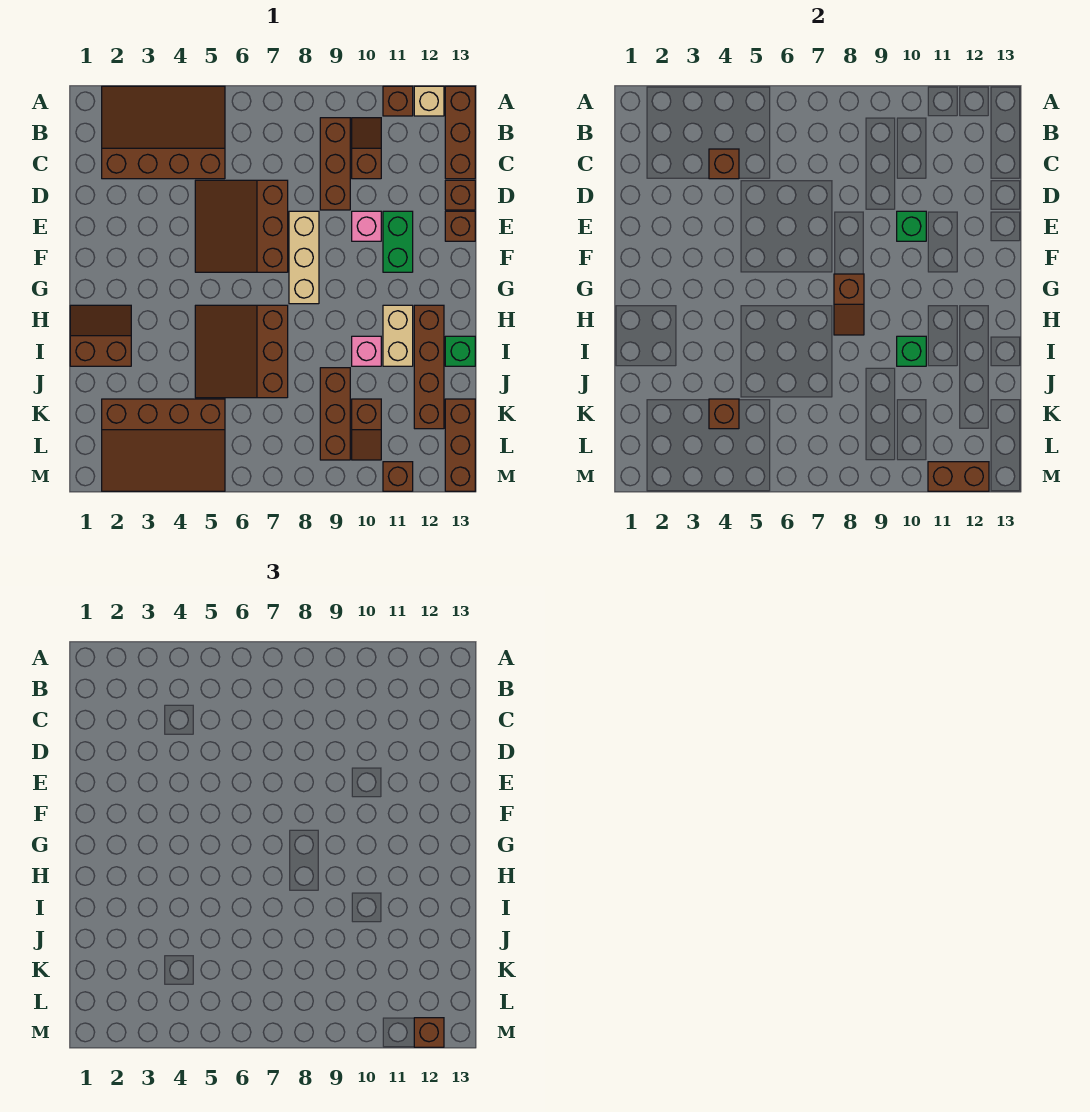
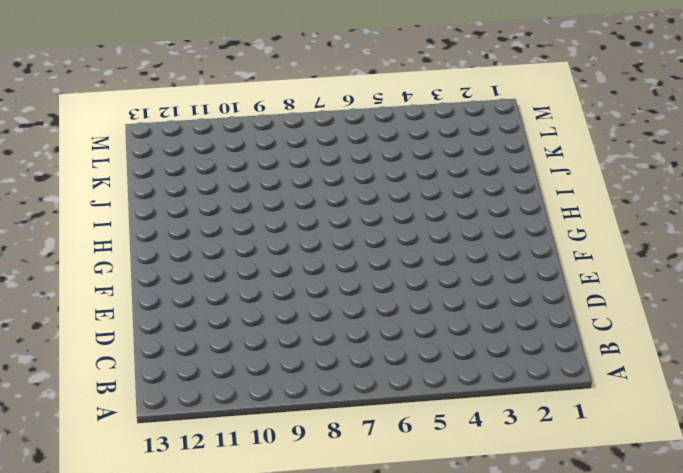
none -> brown 3x4 slope [102,86,225,179]
none -> brown 1x1 brick [383,86,413,116]
none -> tan 1x1 brick [414,86,444,116]
none -> brown 1x3 brick [445,86,475,179]

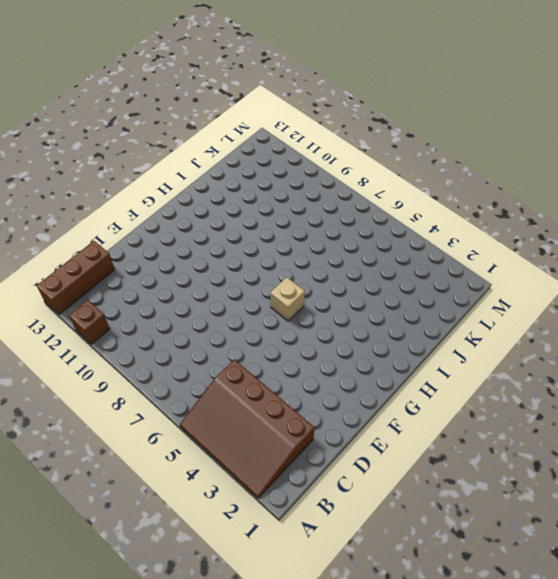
tan 1x1 brick [270,277,305,321] -> tan 1x1 brick moved to [414,86,444,116]
none -> brown 1x3 brick [320,118,350,210]
none -> brown 1x2 slope [352,118,381,179]
none -> brown 3x3 slope [195,180,288,272]
none -> brown 1x1 brick [445,180,475,210]

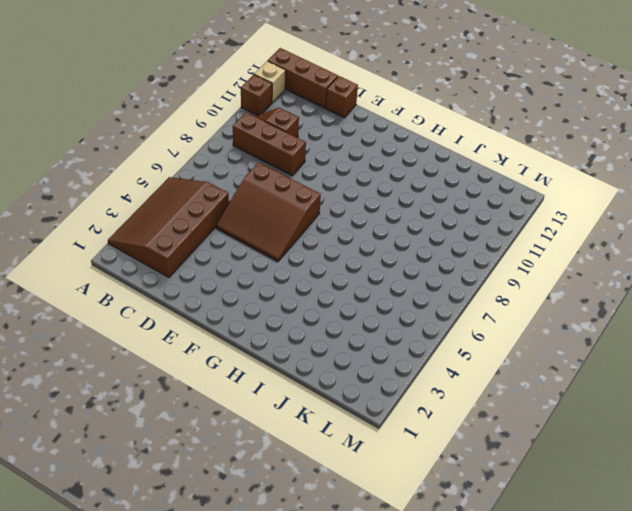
none -> tan 1x3 brick [289,211,319,304]
none -> pink 1x1 brick [352,211,381,241]
none -> green 1x2 brick [383,211,413,272]
none -> brown 1x1 brick [445,211,475,241]

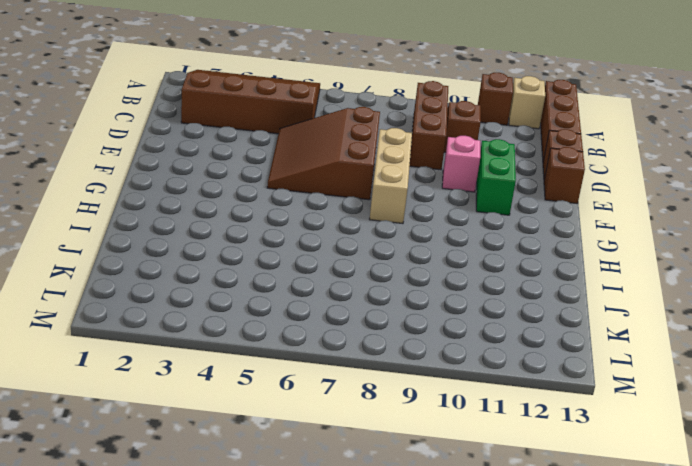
none -> brown 2x2 slope [70,305,131,366]
none -> brown 3x3 slope [195,305,288,398]
none -> tan 1x2 brick [383,305,413,366]
none -> brown 1x4 brick [414,305,444,429]

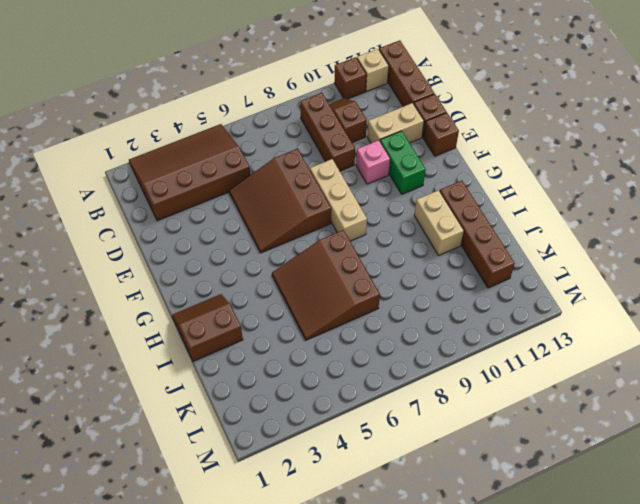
tan 1x2 brick [367,103,424,143] -> none
none -> pink 1x1 brick [352,336,381,366]
none -> green 1x1 brick [445,336,475,366]
none -> brown 1x3 brick [320,368,350,460]
none -> brown 3x4 slope [102,399,225,491]

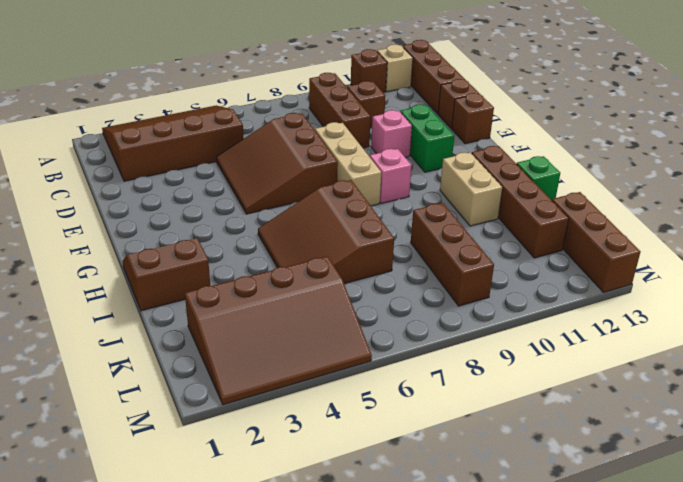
pink 1x1 brick [369,149,412,203] -> pink 1x1 brick moved to [352,336,381,366]
none -> brown 1x2 slope [352,399,381,460]
none -> brown 1x1 brick [383,462,413,491]
none -> brown 1x1 brick [709,149,739,179]
none -> green 1x1 brick [897,211,926,241]

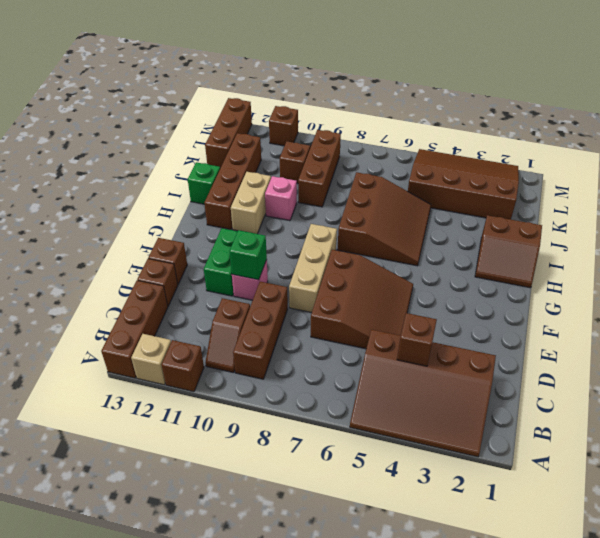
none -> brown 1x2 slope [834,274,864,335]
none -> green 1x1 brick [897,336,926,366]
none -> brown 1x1 brick [709,399,739,429]
none -> brown 1x2 brick [928,462,989,491]

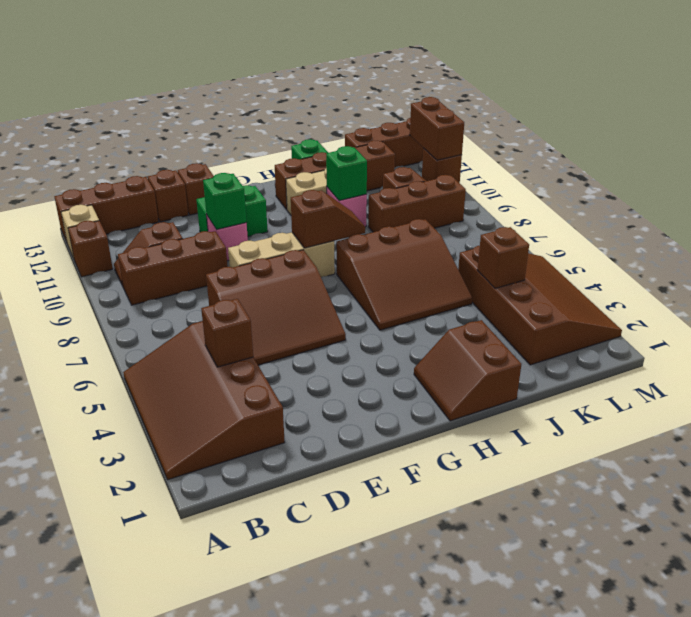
none -> brown 1x1 brick [414,1018,444,1047]

